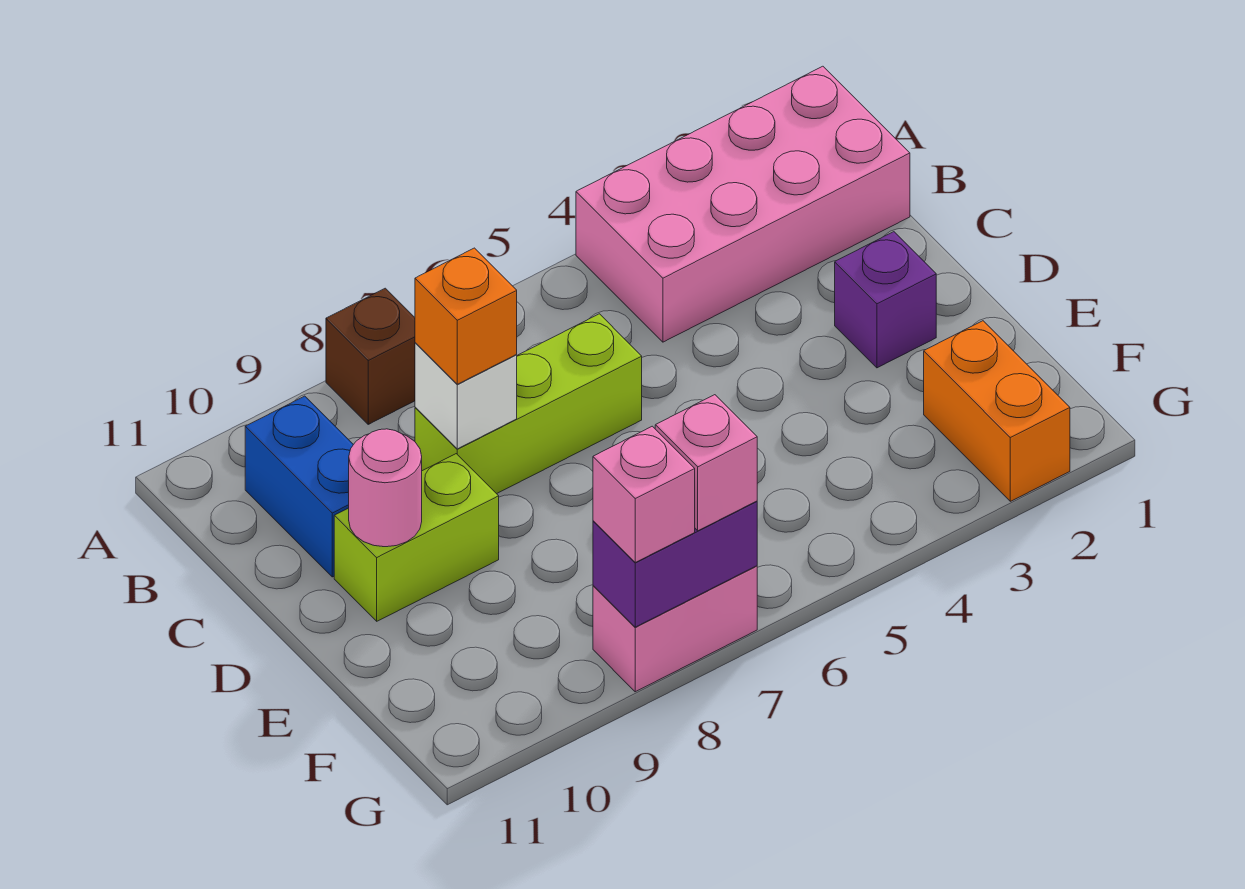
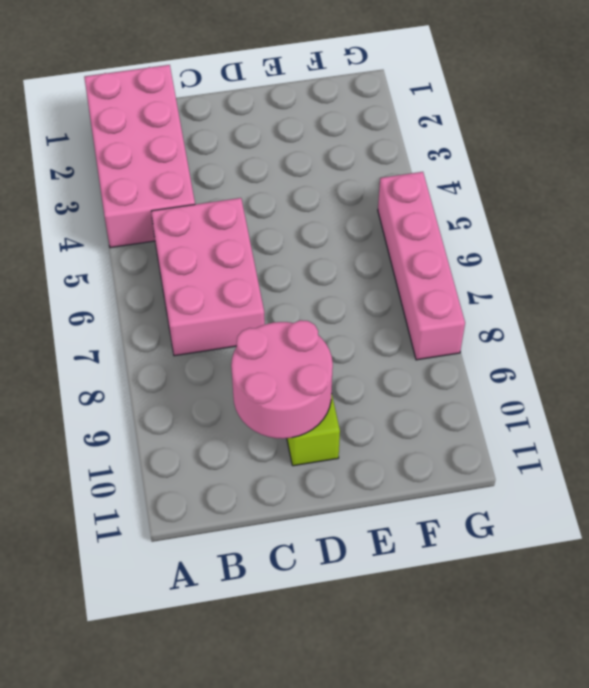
pink 2x3 brick [151,198,265,356] -> lime 1x3 brick [415,314,642,494]
pink 2x2 round brick [231,320,333,439] -> pink 1x1 round brick [349,429,422,547]
pink 1x4 brick [378,172,465,360] -> pink 1x2 brick [593,566,757,692]
none -> brown 1x1 brick [326,288,415,424]
none -> blue 1x2 brick [245,396,353,577]
none -> purple 1x1 brick [835,232,936,368]

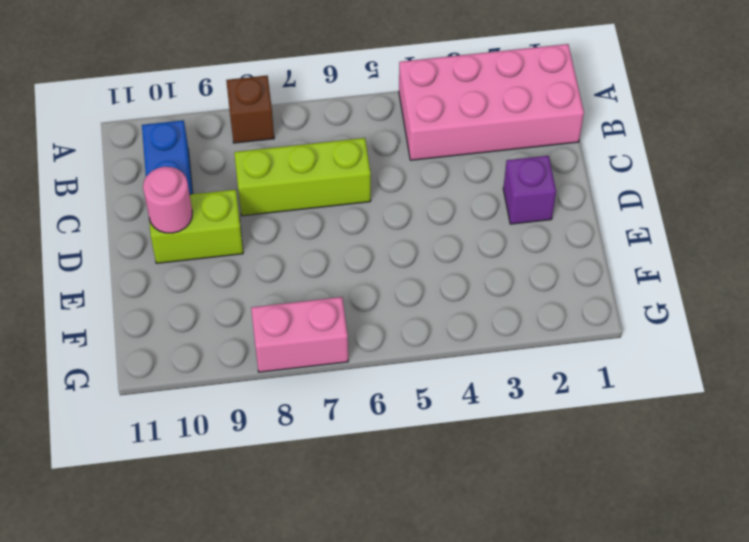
none -> orange 1x2 brick [924,321,1070,501]
none -> white 1x1 brick [415,343,517,449]
none -> purple 1x2 brick [593,501,757,627]

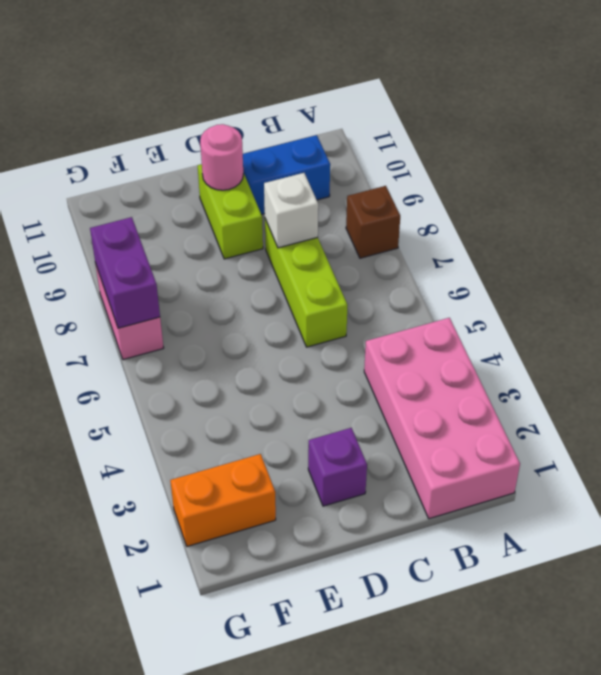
none -> orange 1x1 brick [415,248,517,384]
none -> pink 1x1 brick [655,395,757,531]
none -> pink 1x1 brick [593,426,695,562]

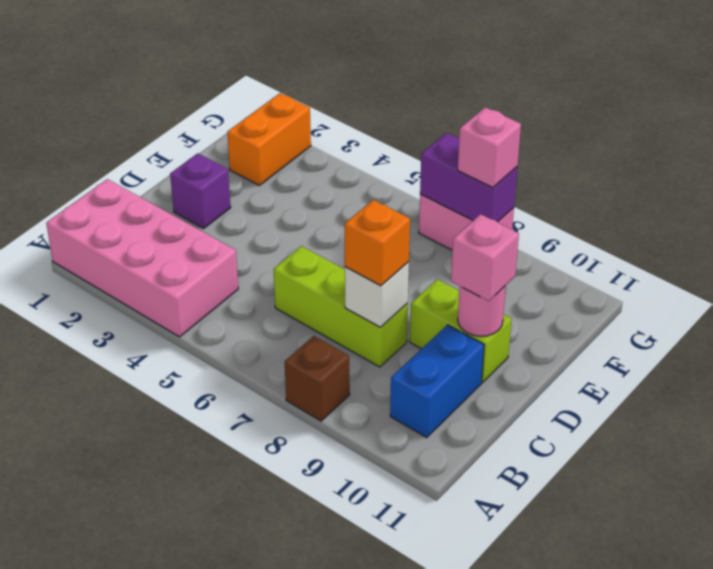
pink 1x1 brick [451,214,519,301] -> pink 1x1 brick moved to [655,395,757,531]

